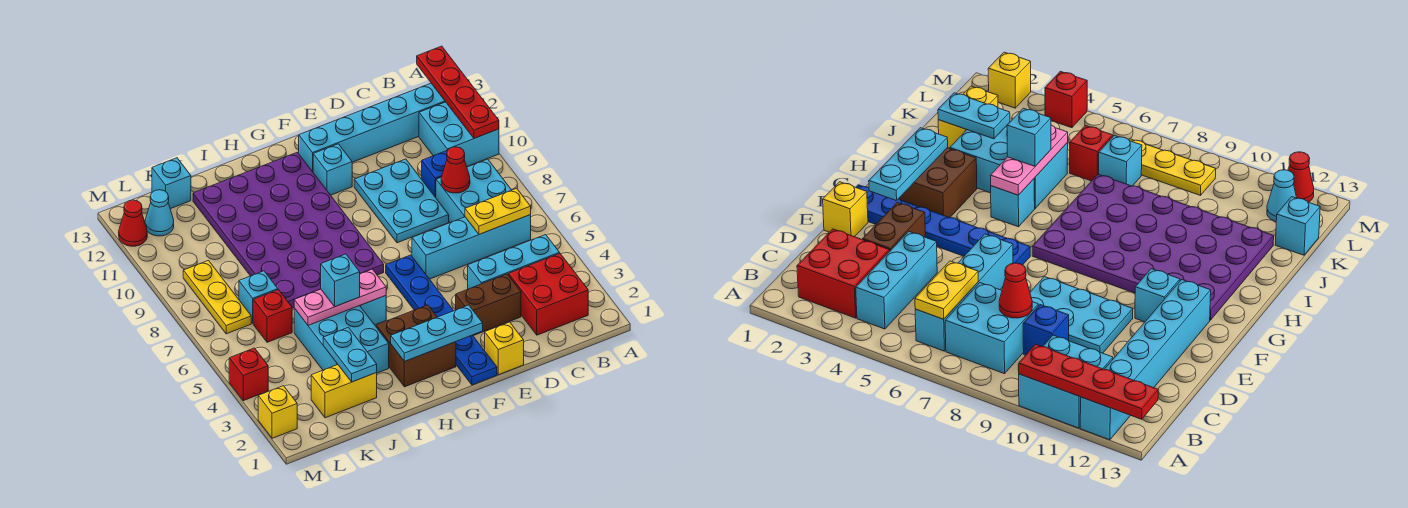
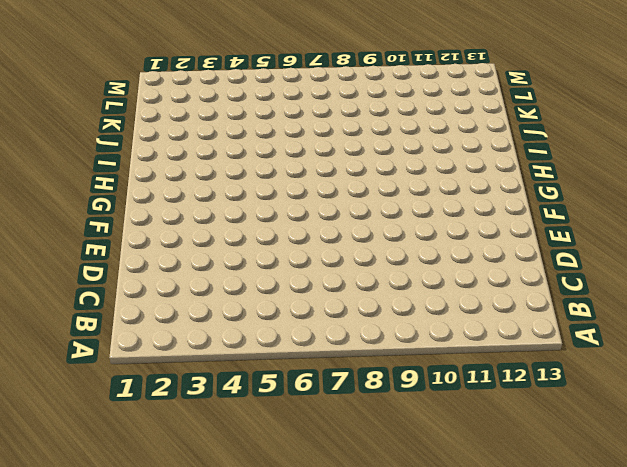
none -> cyan 2x2 brick [419,102,499,166]
none -> cyan 1x6 brick [299,83,445,172]
none -> red 2x2 brick [509,254,588,335]
none -> cyan 1x3 brick [468,235,560,289]

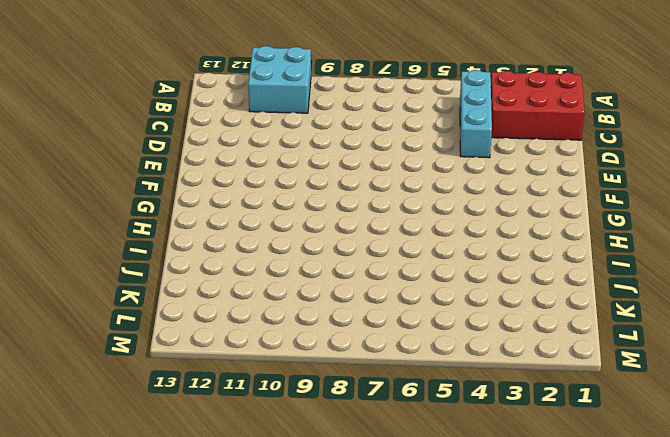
red 2x3 brick [491,71,585,140] -> red 2x2 brick [509,254,588,335]
none -> cyan 1x6 brick [299,83,445,172]
none -> cyan 1x4 brick [412,215,531,279]
none -> cyan 2x2 brick [436,159,511,223]
none -> blue 1x1 brick [422,151,447,197]

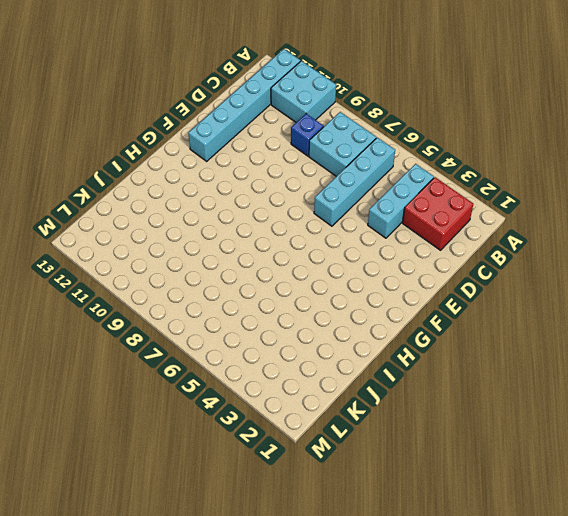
none -> brown 1x2 brick [456,274,521,336]
none -> cyan 2x3 plate [354,159,449,243]
none -> yellow 1x1 brick [485,322,524,375]
none -> blue 1x6 plate [386,255,497,385]

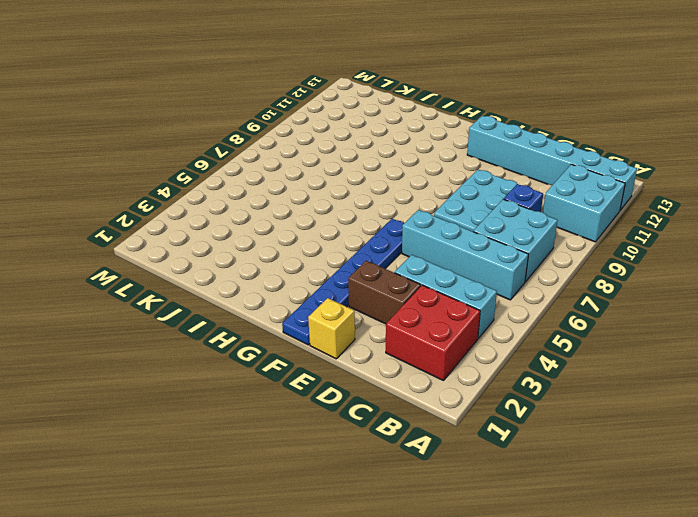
none -> cyan 1x1 brick [313,144,352,195]
none -> brown 2x2 brick [376,305,456,387]
none -> purple 4x6 plate [193,152,384,308]
none -> cyan 1x1 brick [360,296,386,325]

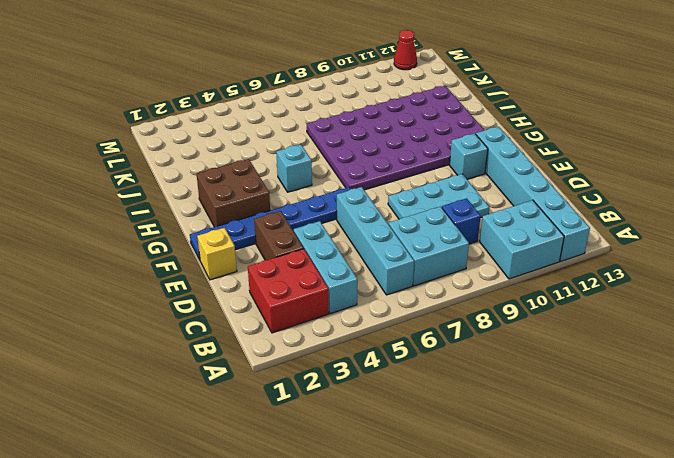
none -> cyan 2x3 brick [294,306,389,373]
none -> yellow 1x2 brick [311,365,377,418]
none -> red 1x1 brick [253,290,292,342]
none -> cyan 1x1 brick [239,271,278,323]

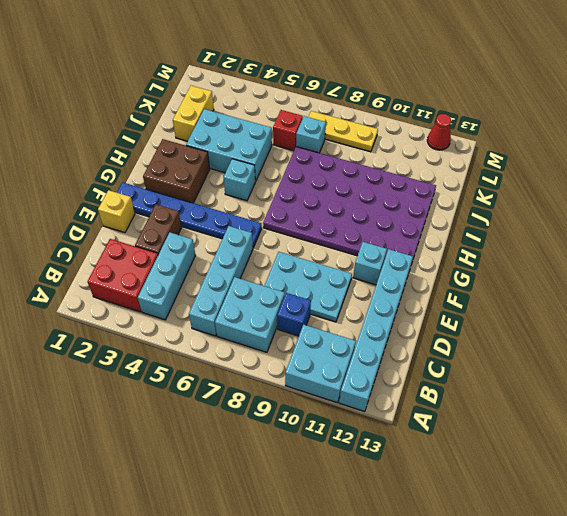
none -> cyan 1x1 brick [152,158,191,209]
none -> cyan 1x1 cone [145,190,174,236]
none -> yellow 1x1 brick [258,386,297,438]
none -> red 1x1 brick [229,348,268,401]

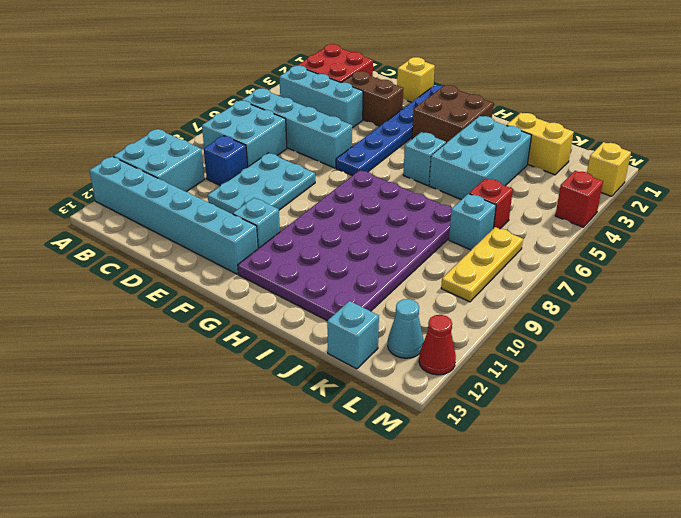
none -> red 1x4 plate [417,46,499,138]
none -> yellow 1x2 plate [465,188,531,234]
none -> red 1x1 cone [441,147,470,193]
none -> cyan 1x3 plate [391,305,483,362]

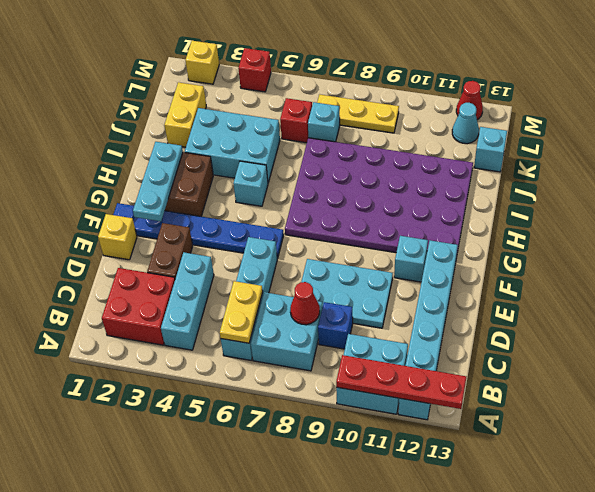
none -> pink 1x3 plate [294,269,386,325]
none -> cyan 1x2 plate [323,327,377,382]
none -> cyan 1x1 brick [321,254,360,307]

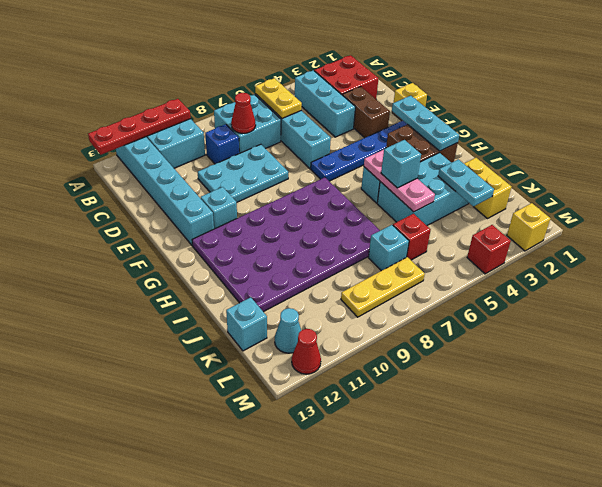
cyan 1x2 plate [438,159,494,207] -> cyan 1x2 plate turned to [323,327,377,382]

